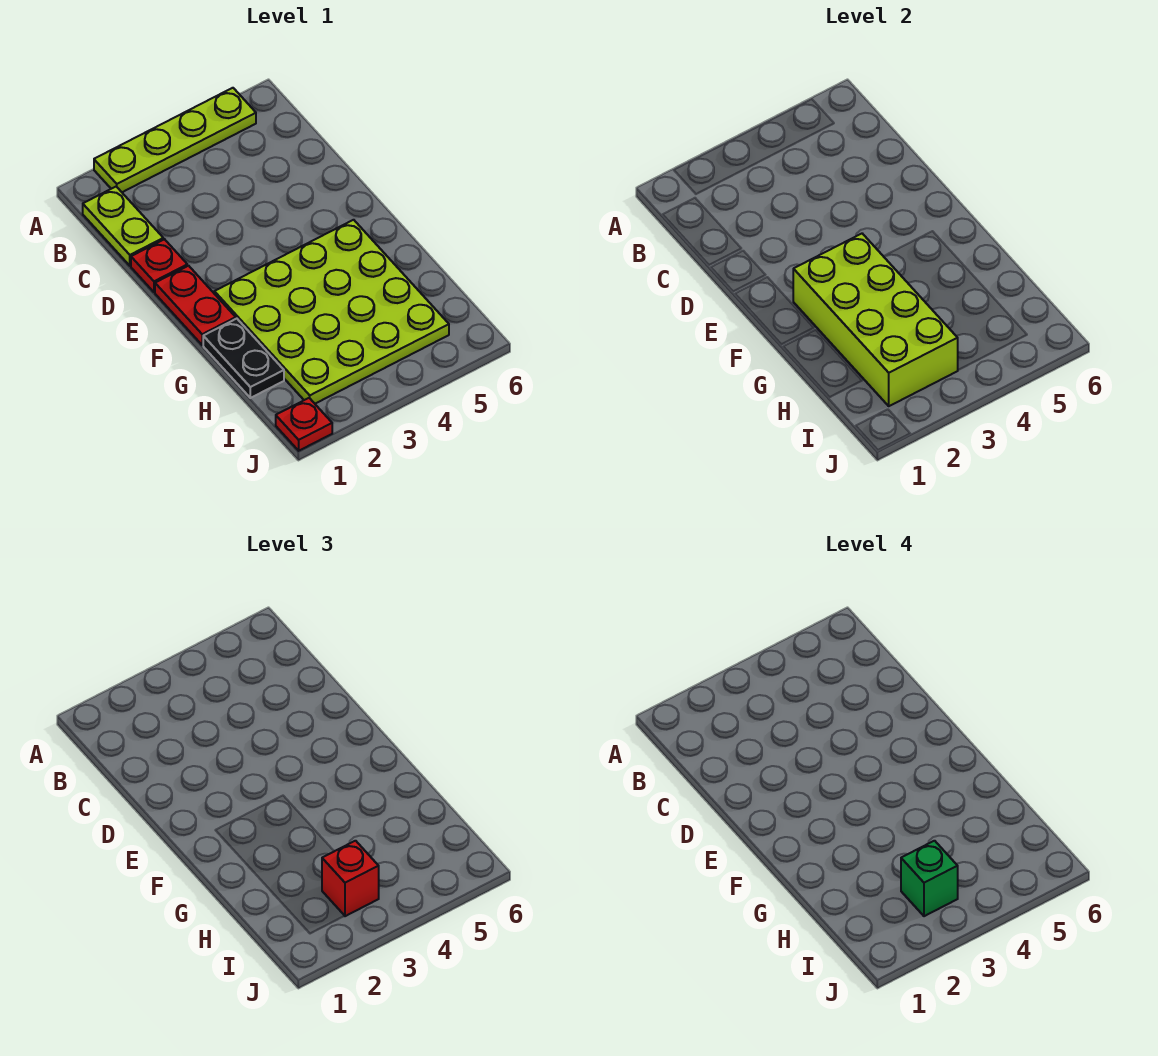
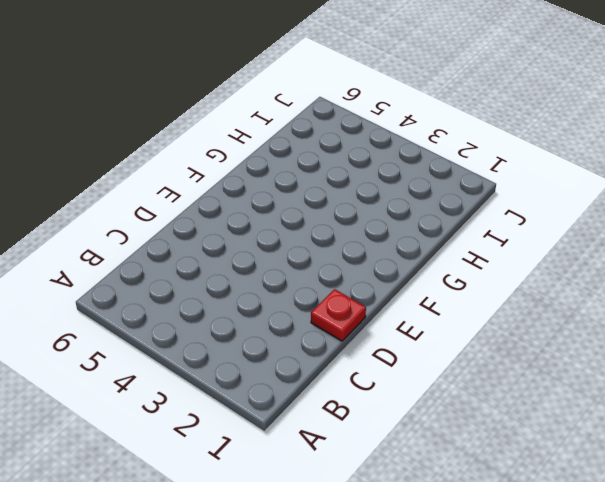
none -> lime 1x4 plate [94,88,256,192]
none -> lime 1x2 plate [83,187,163,266]

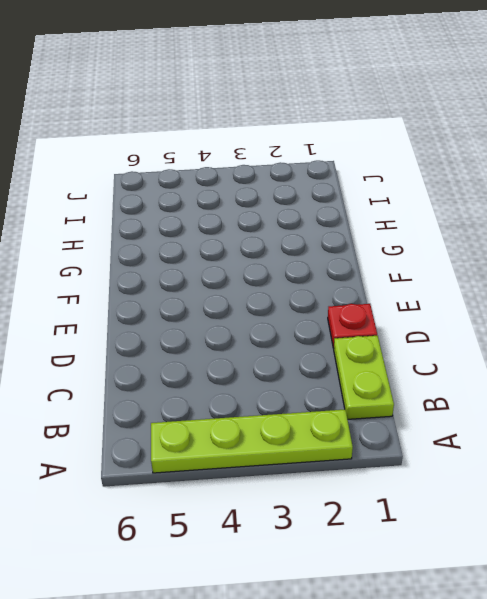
none -> red 1x2 plate [155,266,236,345]
none -> lime 4x4 plate [214,220,449,404]

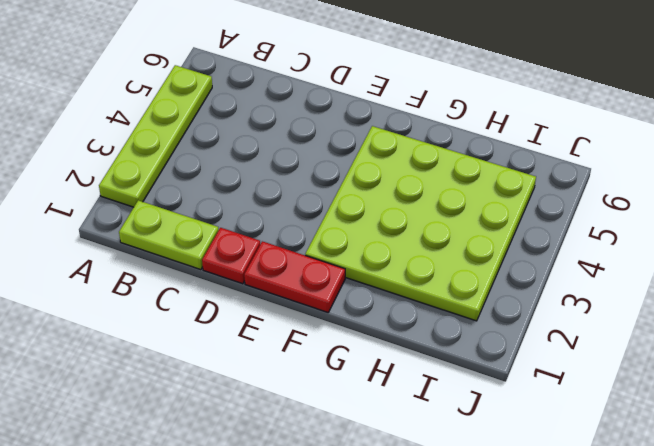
none -> black 1x2 plate [203,319,284,398]
none -> red 1x1 plate [276,398,332,451]

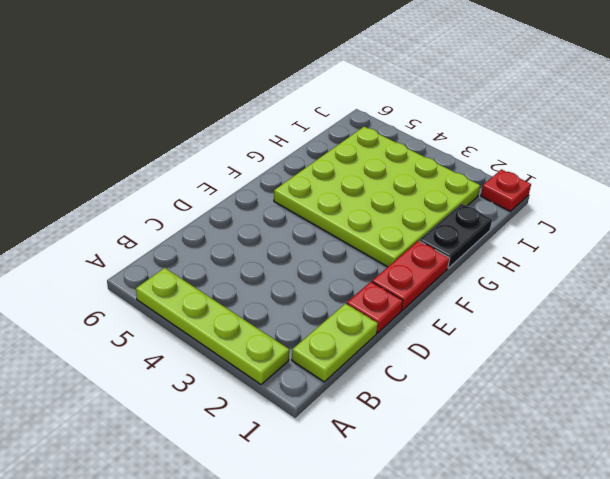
none -> lime 2x4 brick [793,234,958,406]
none -> red 1x1 brick [322,841,379,916]

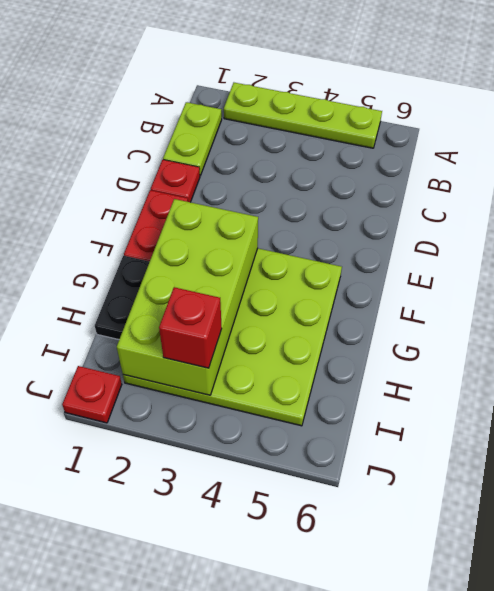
none -> green 1x1 brick [901,841,958,916]

